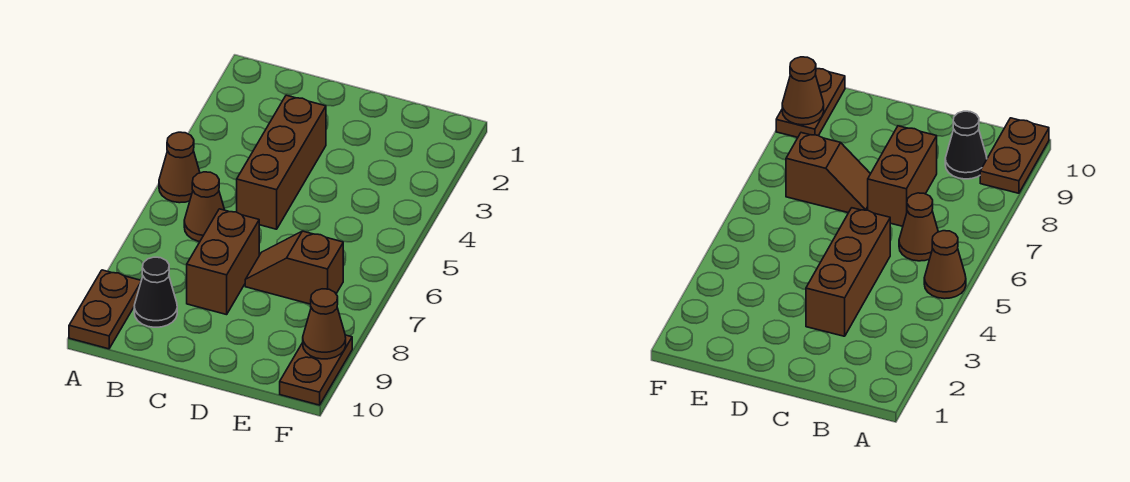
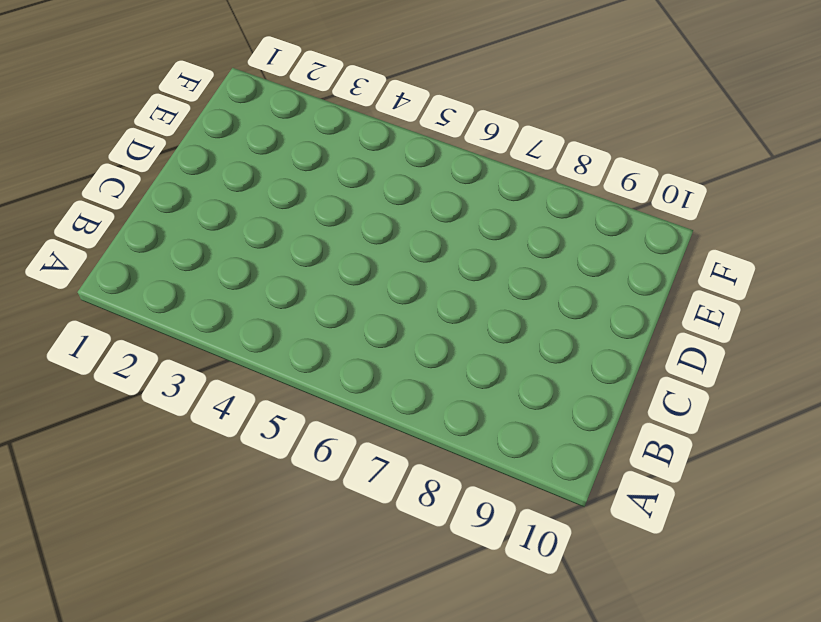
none -> brown 1x1 cone [159,132,200,203]
none -> brown 1x2 plate [69,270,141,349]

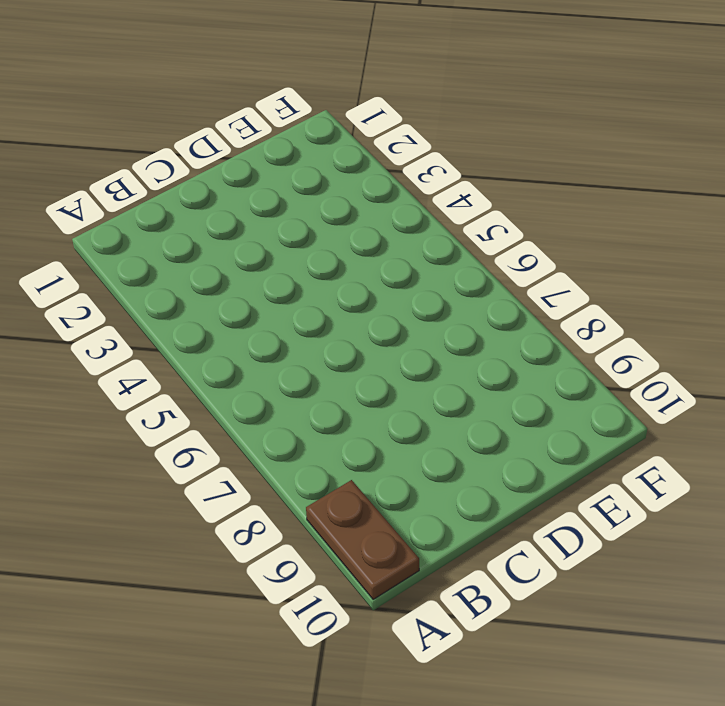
none -> brown 1x1 cone [159,132,200,203]
none -> brown 1x1 cone [184,172,224,241]

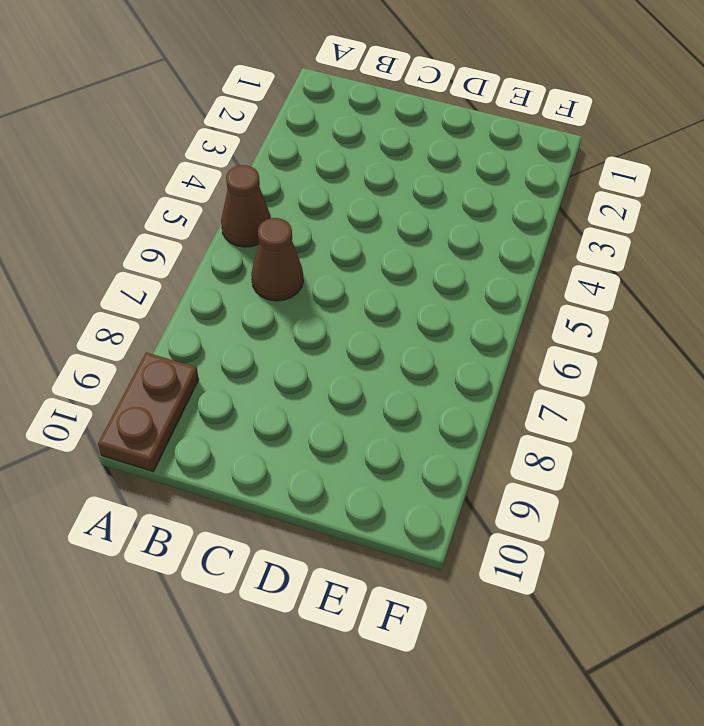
none -> black 1x1 cone [134,257,177,327]
none -> brown 1x3 brick [237,95,326,229]

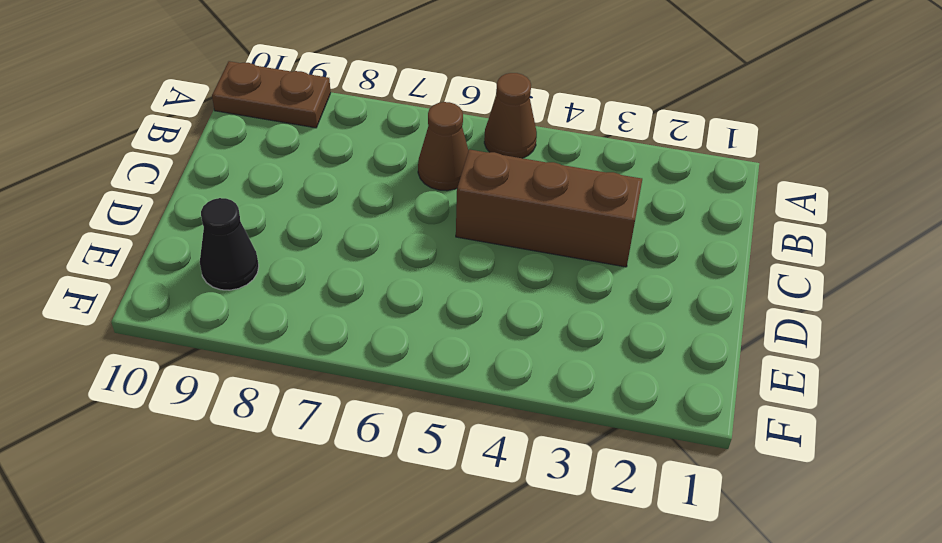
black 1x1 cone [200,198,259,290] -> black 1x1 cone moved to [134,257,177,327]
none -> brown 1x2 brick [187,209,259,315]
none -> brown 1x2 slope [245,231,343,304]

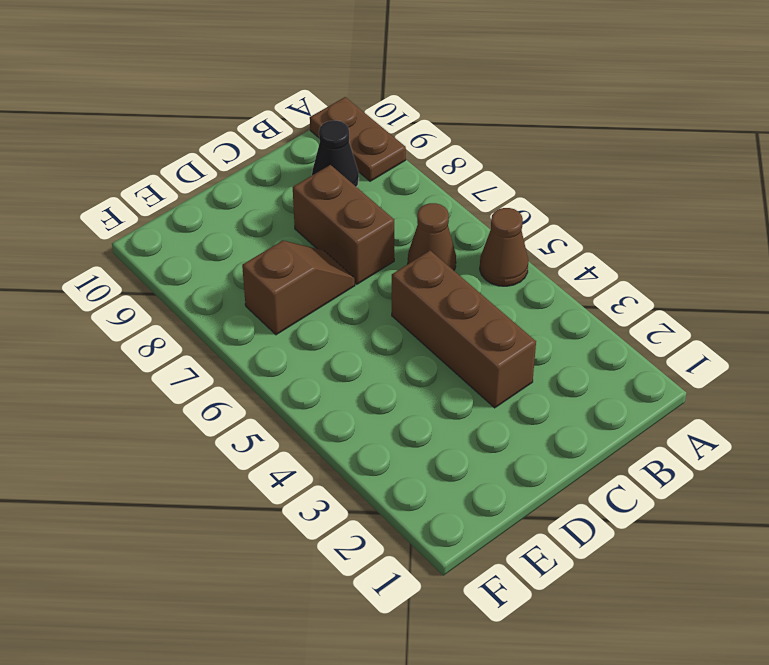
none -> brown 1x2 plate [280,335,352,405]
none -> brown 1x1 cone [303,289,346,359]

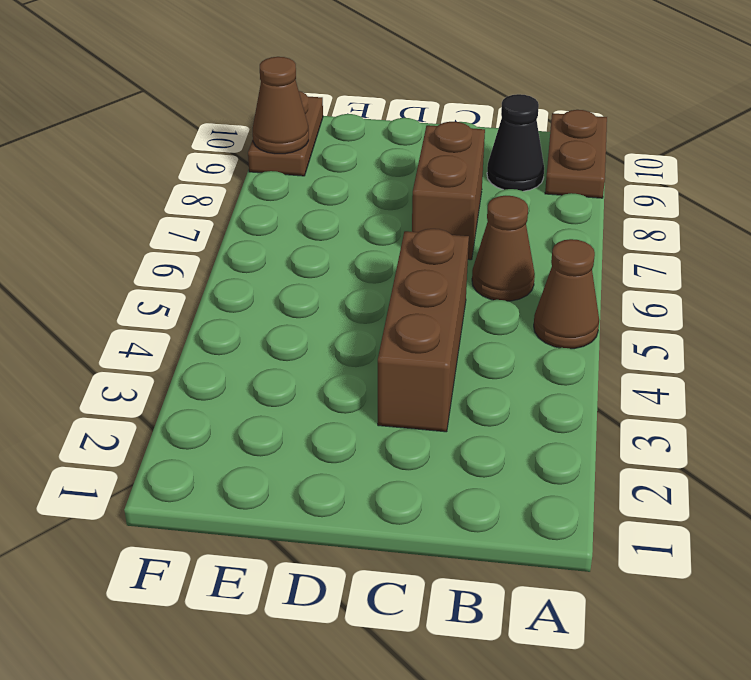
none -> brown 1x2 slope [245,231,343,304]

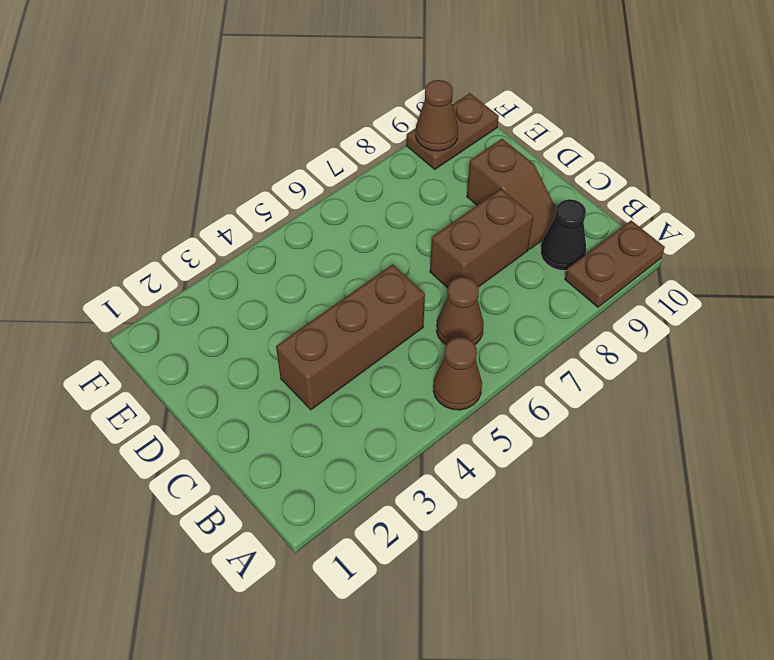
brown 1x2 slope [467,139,556,249] -> brown 1x2 slope moved to [245,231,343,304]

